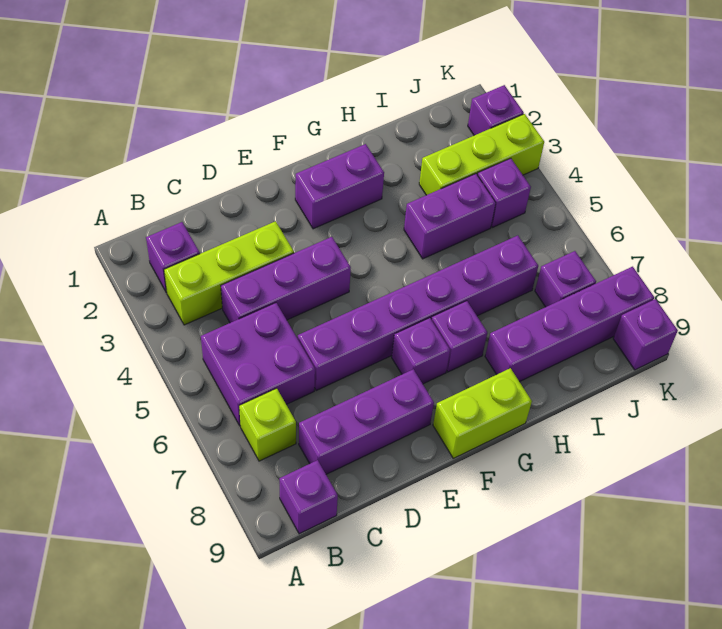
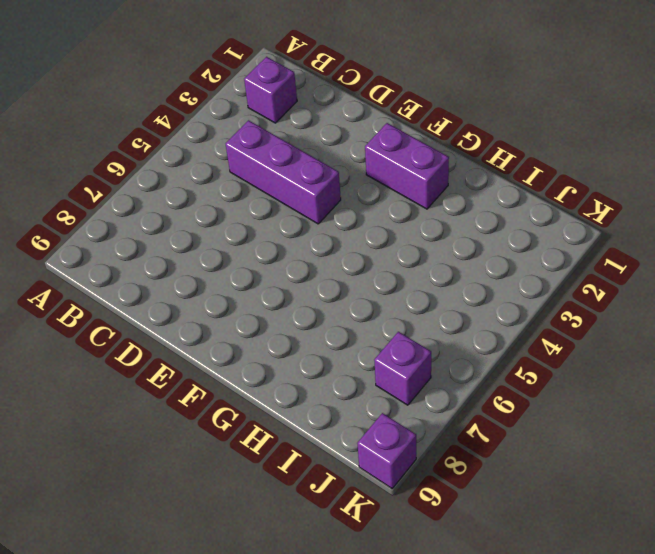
none -> lime 1x3 brick [164,221,294,325]
none -> purple 2x2 brick [201,303,315,426]
none -> lime 1x1 brick [239,388,296,461]

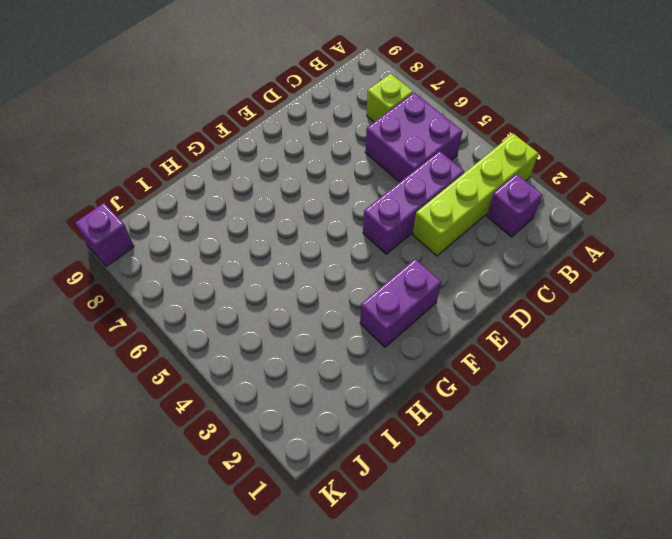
lime 1x4 brick [413,133,538,256] -> lime 1x3 brick [164,221,294,325]
none -> purple 1x1 brick [279,460,338,534]
none -> purple 1x3 brick [299,369,434,474]
none -> purple 1x6 brick [298,235,538,390]

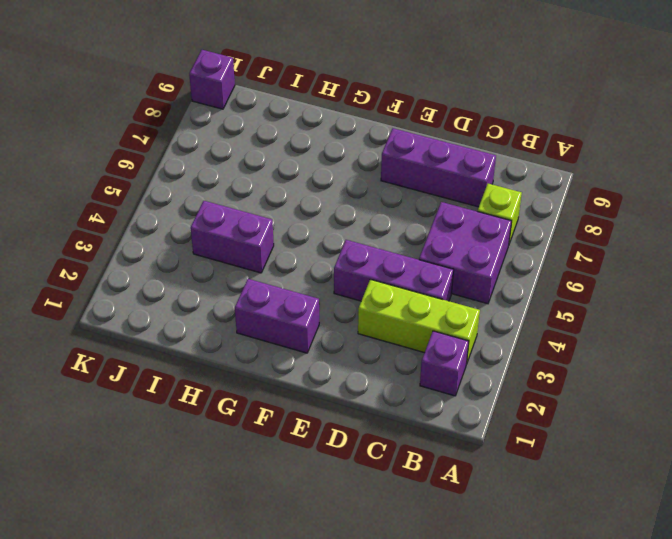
none -> purple 1x1 brick [279,460,338,534]
none -> purple 1x6 brick [298,235,538,390]
none -> purple 1x1 brick [392,318,450,384]

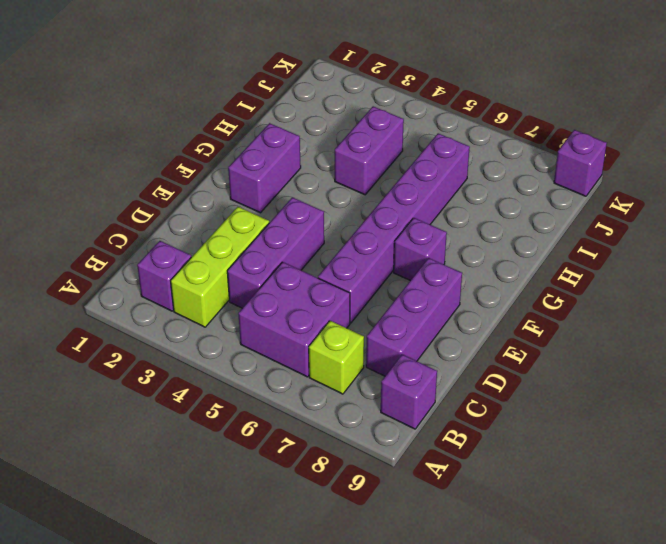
none -> lime 1x2 brick [433,368,532,458]
none -> purple 1x1 brick [431,301,487,372]
none -> purple 1x4 brick [485,267,654,382]

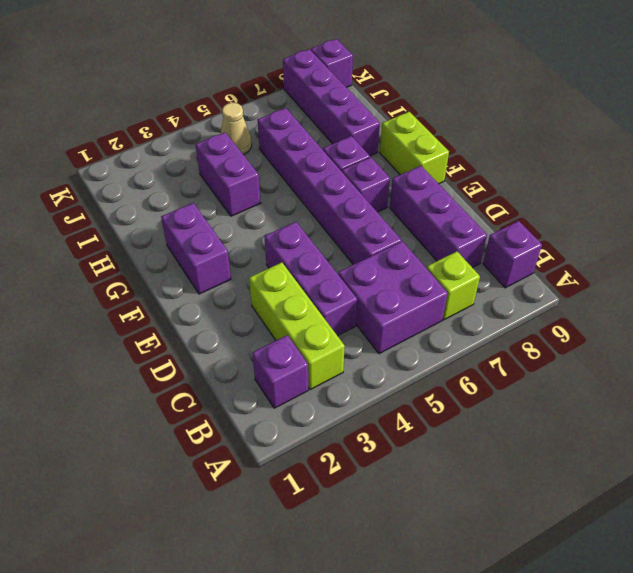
tan 1x1 cone [221,103,252,155] -> none
none -> lime 1x3 brick [419,114,544,195]
none -> purple 1x1 brick [478,158,531,227]
none -> purple 1x1 brick [535,251,596,307]

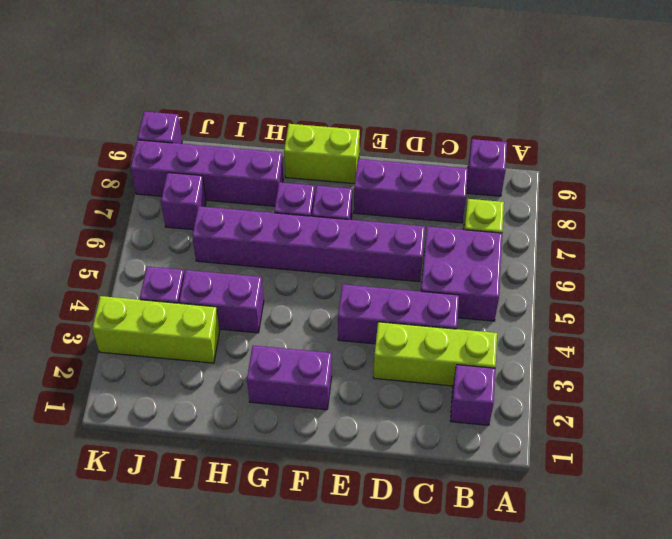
none -> purple 1x1 brick [468,85,524,135]

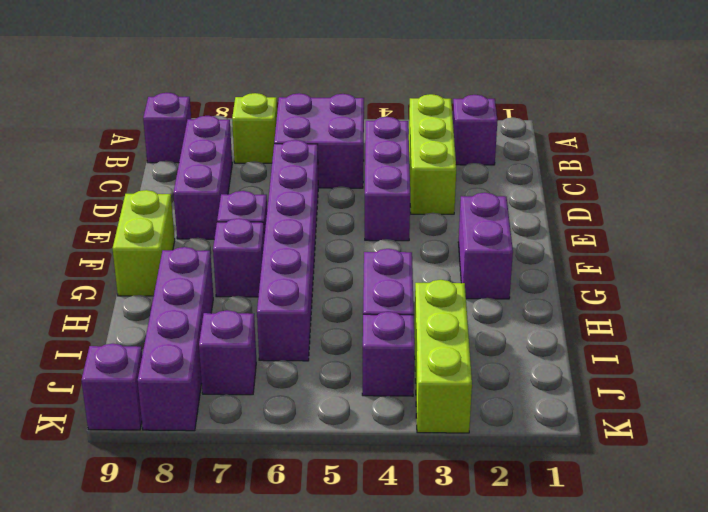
none -> purple 1x1 brick [468,85,524,135]

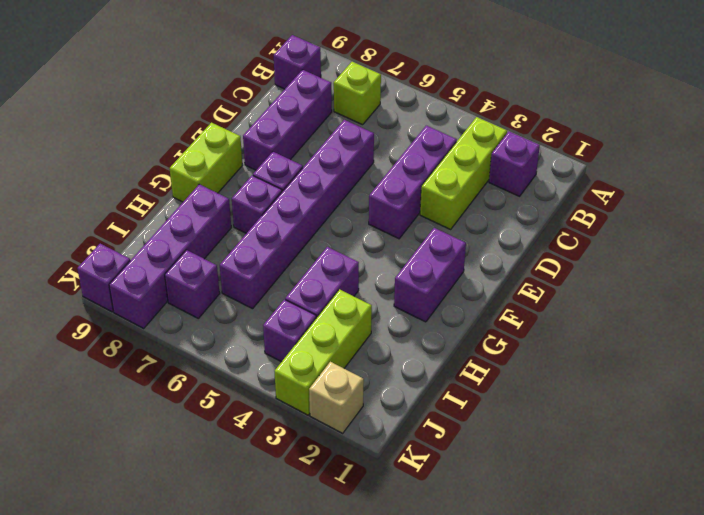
tan 1x1 brick [309,362,364,433] -> purple 1x1 brick [468,85,524,135]
none -> purple 2x2 brick [201,303,315,426]

